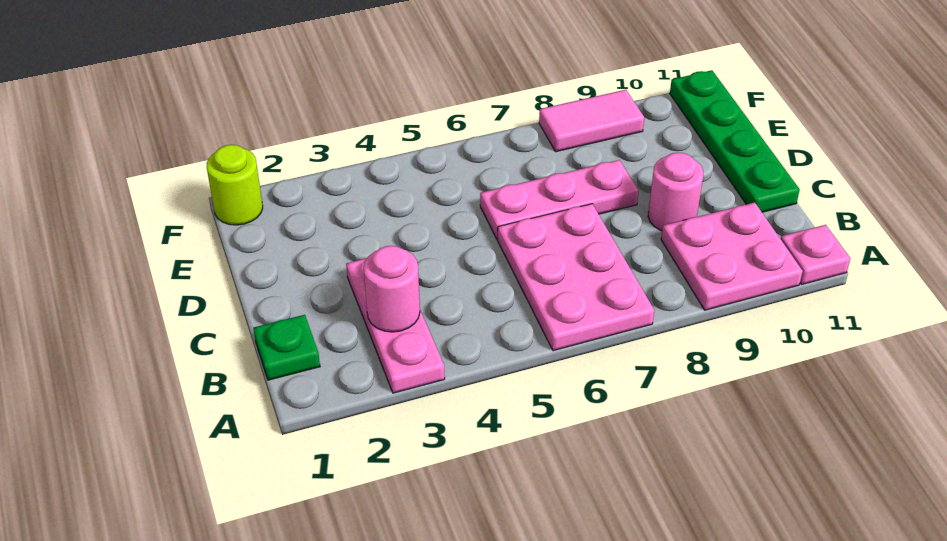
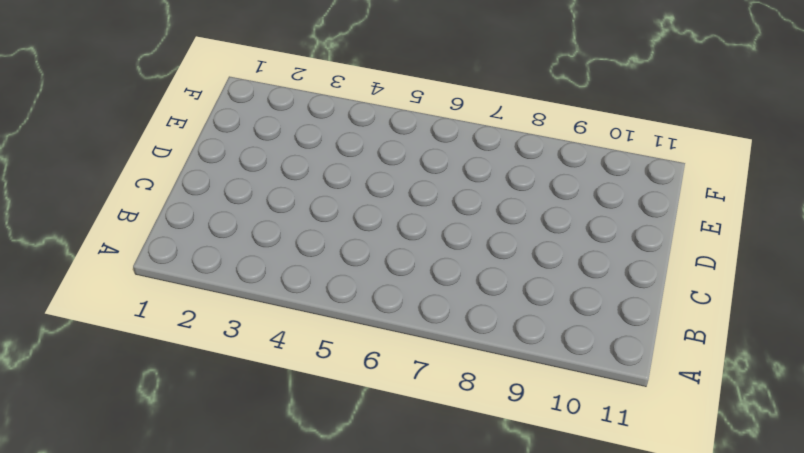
none -> pink 1x3 plate [346,258,445,393]
none -> pink 2x3 plate [497,204,654,351]

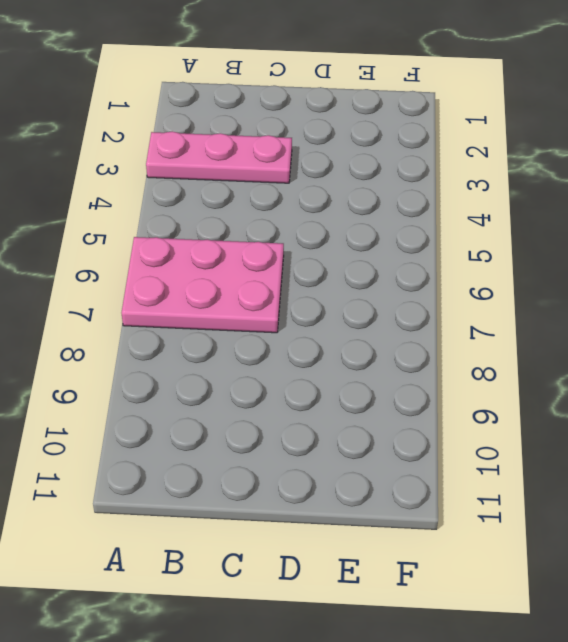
none -> pink 2x2 plate [661,203,803,310]
none -> pink 1x1 plate [781,225,850,284]

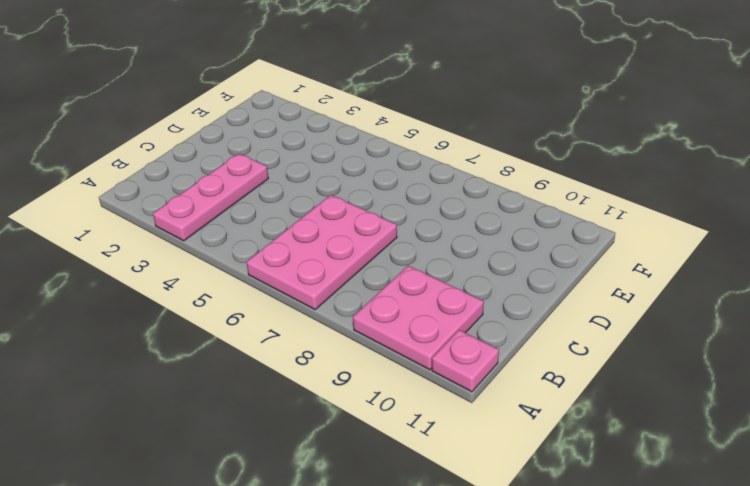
none -> green 1x1 plate [253,315,320,380]
none -> pink 1x1 round brick [648,153,703,231]

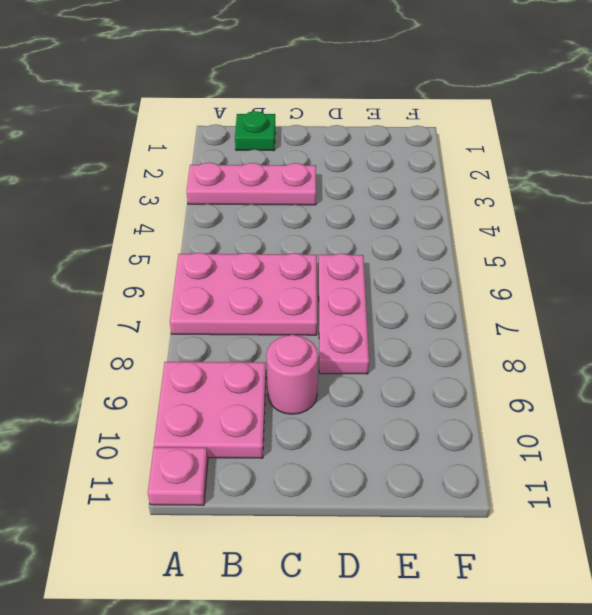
none -> green 1x4 plate [670,70,800,212]
none -> lime 1x1 round brick [207,145,263,225]

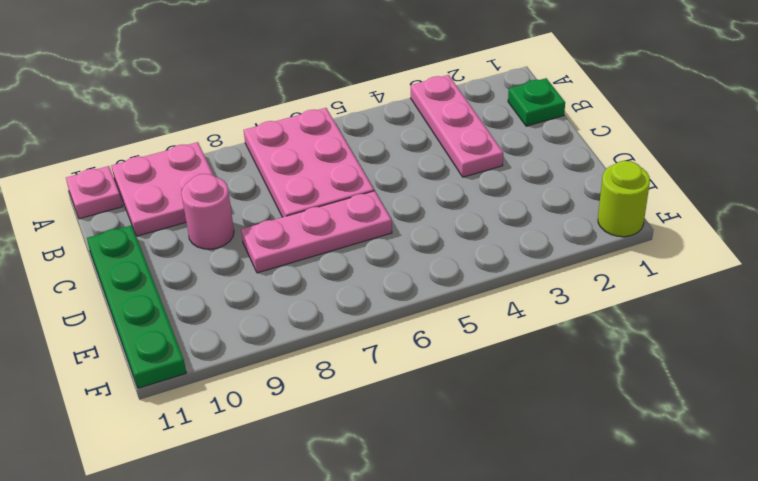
none -> pink 1x2 tile [539,90,644,152]
none -> pink 1x1 round brick [364,246,420,332]

